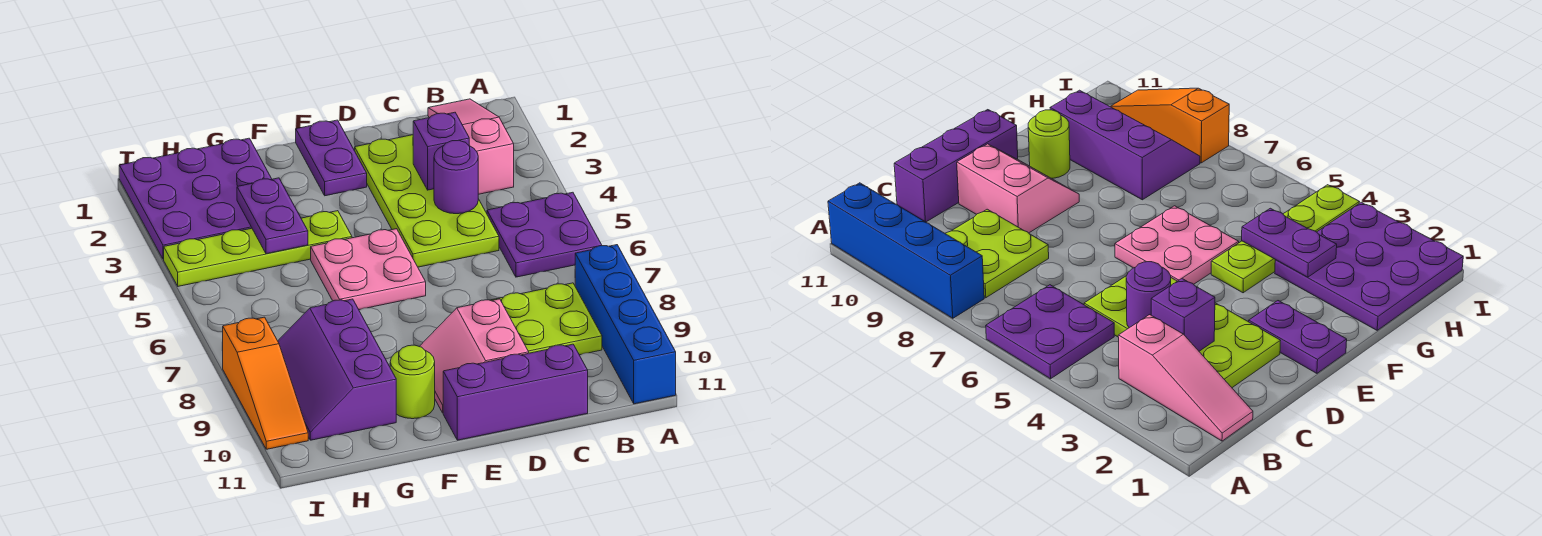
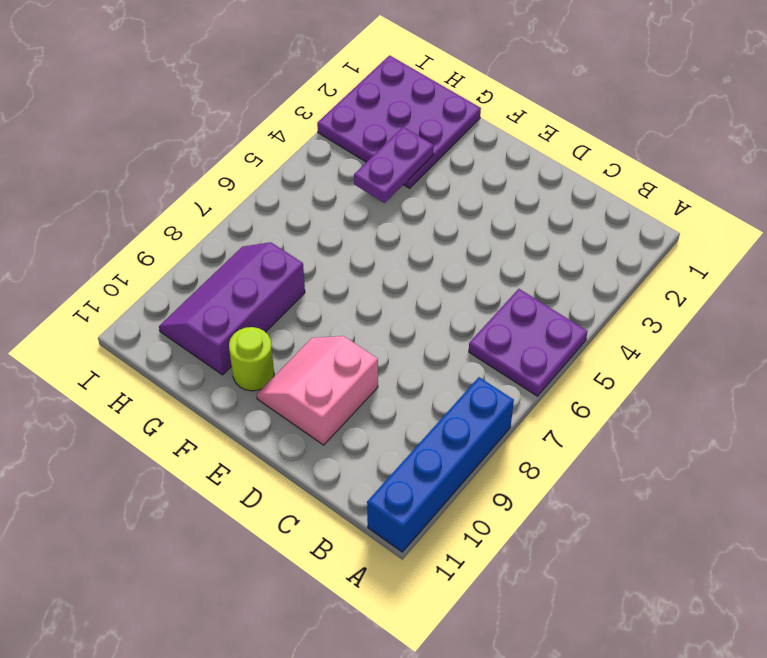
none -> pink 1x3 slope [428,99,514,194]
none -> lime 2x2 plate [490,283,602,355]
none -> lime 2x4 plate [355,135,499,267]

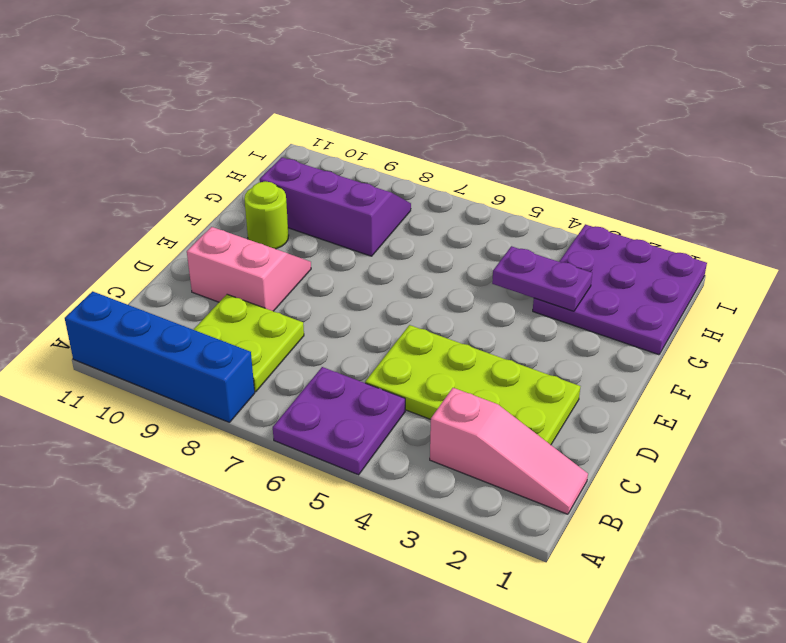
none -> purple 1x3 brick [443,344,588,440]
none -> purple 1x2 plate [296,120,367,196]
none -> pink 2x2 plate [311,229,426,310]

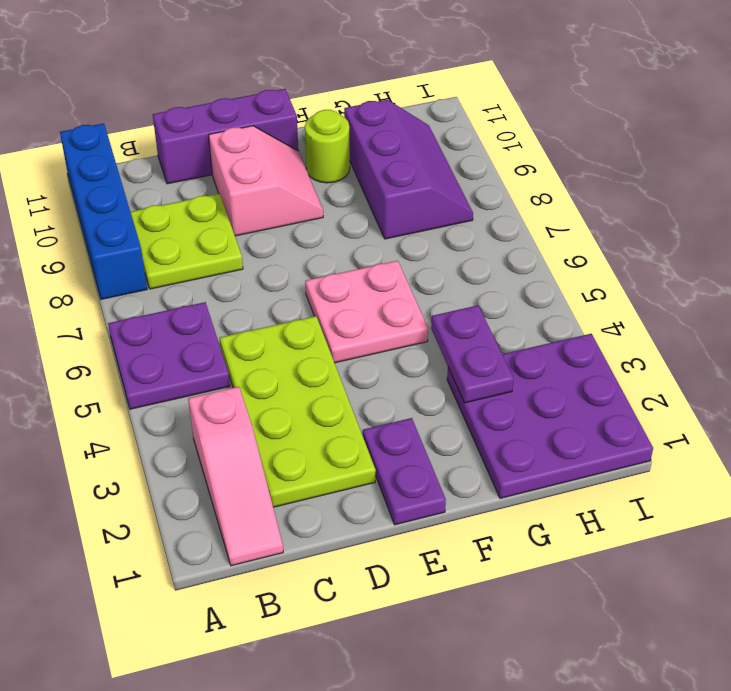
none -> lime 1x4 plate [164,211,352,286]
none -> orange 1x3 slope [222,317,308,449]
none -> purple 1x1 brick [413,112,469,190]

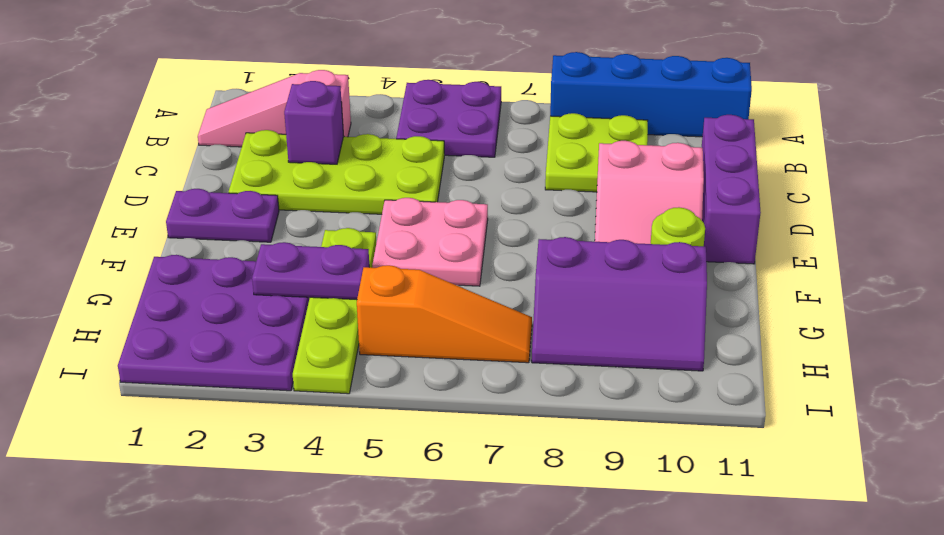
orange 1x3 slope [357,265,532,363] -> orange 1x3 slope moved to [222,317,308,449]
none -> purple 1x1 round brick [434,140,478,214]

